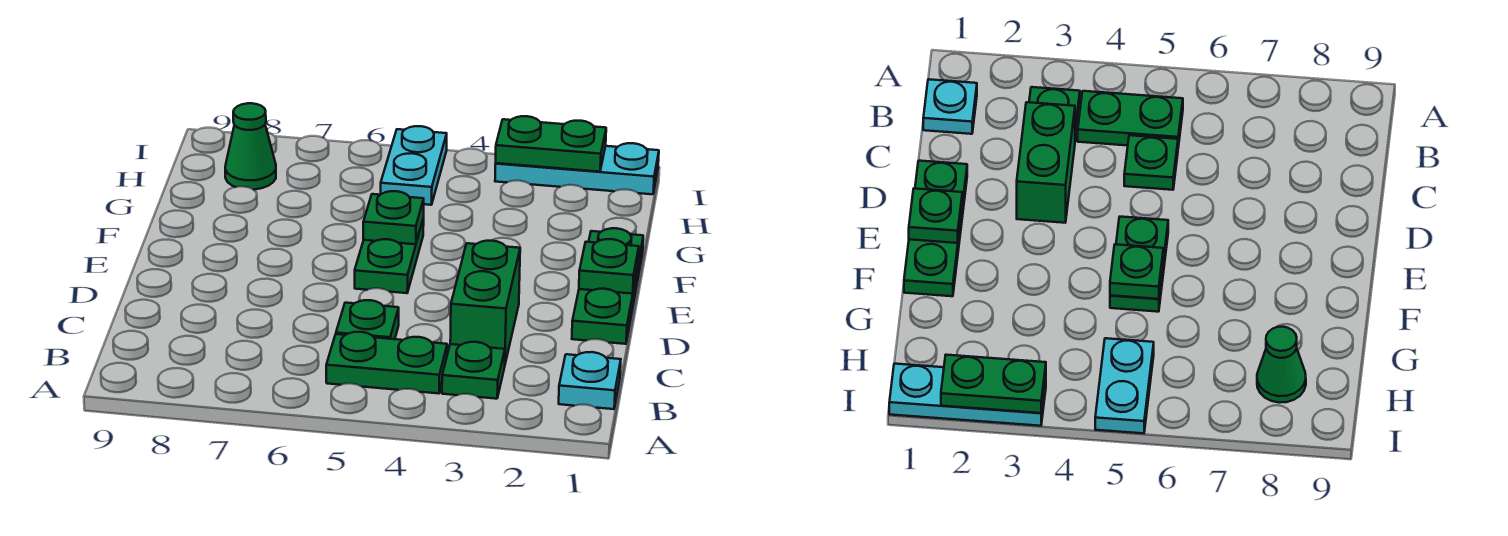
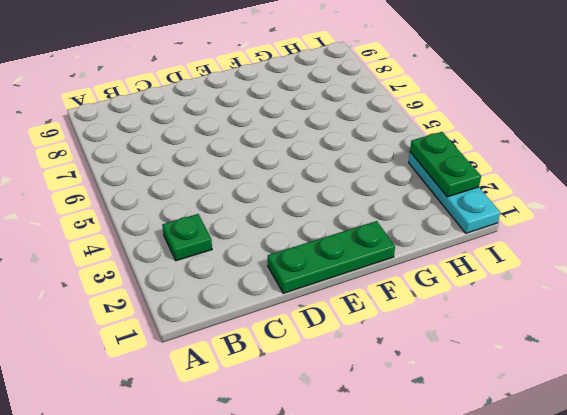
none -> cyan 1x1 plate [559,352,621,409]
none -> green 1x2 plate [326,332,447,393]
none -> green 1x2 brick [450,241,520,363]

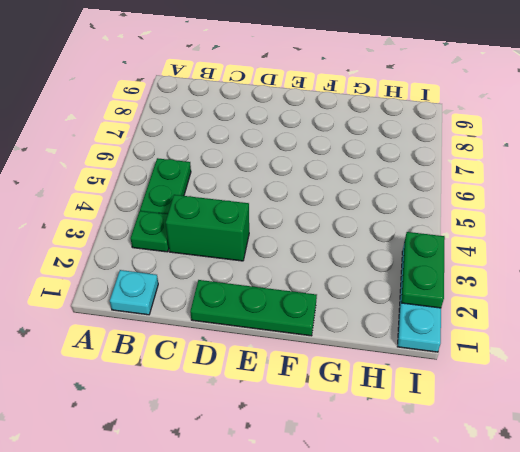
none -> green 1x1 plate [336,300,399,339]
none -> green 1x2 plate [355,218,424,293]
none -> cyan 1x2 plate [381,126,447,205]

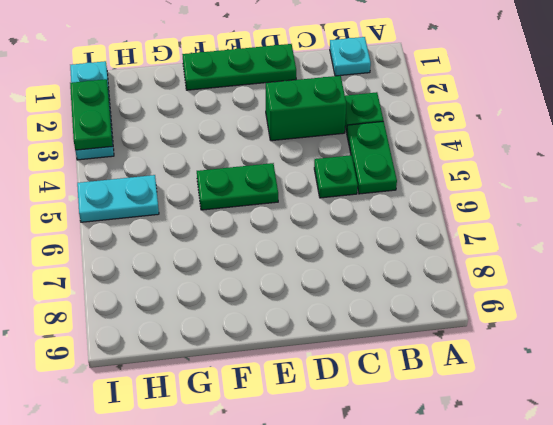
none -> green 1x1 cone [225,103,276,190]
none -> green 1x1 plate [579,239,639,294]
none -> green 1x1 plate [363,191,424,244]

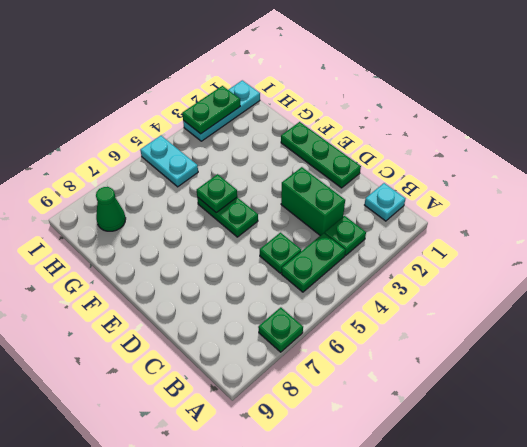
green 1x1 plate [258,307,303,352] -> green 1x1 plate moved to [579,239,639,294]

